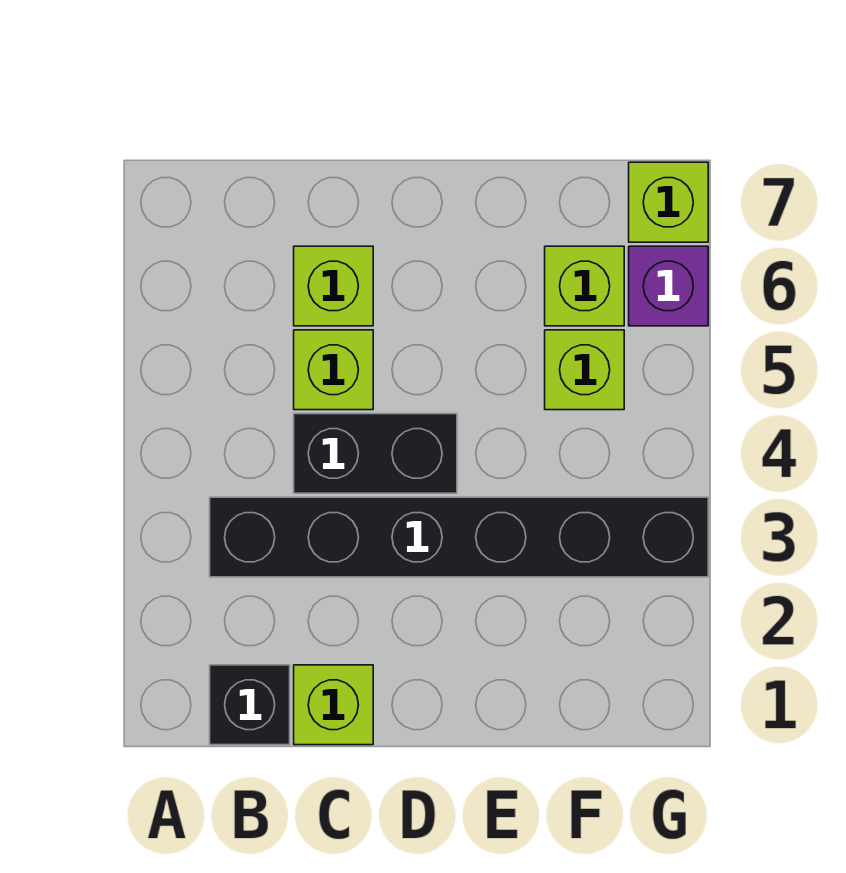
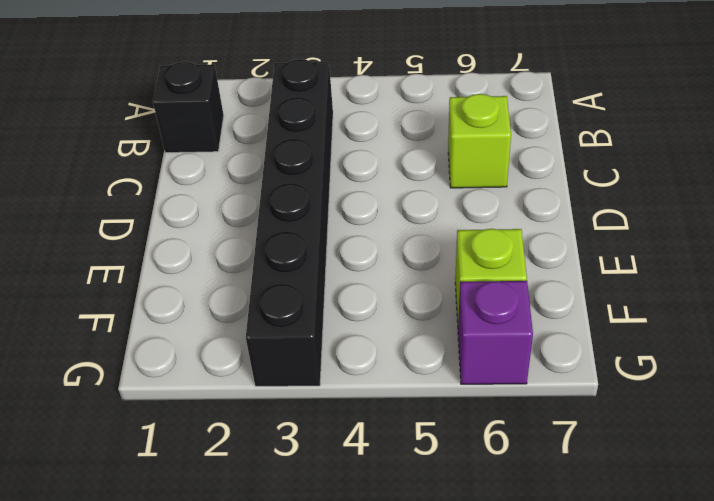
none -> lime 1x1 brick [294,665,373,745]
none -> black 1x2 brick [294,414,457,493]

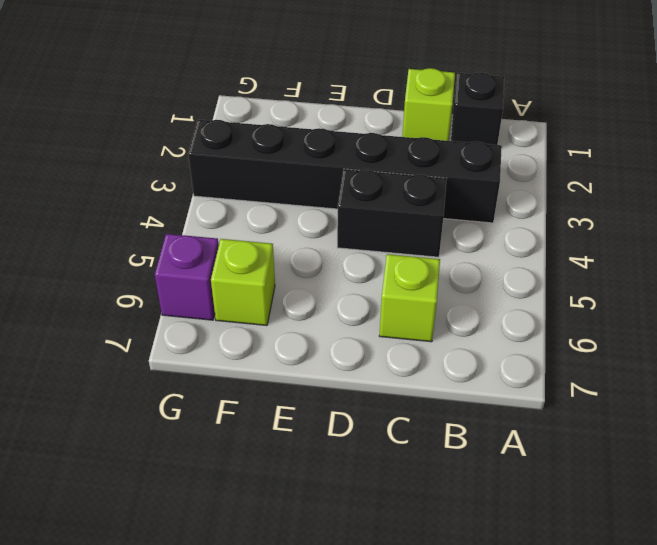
none -> lime 1x1 brick [294,330,373,410]
none -> lime 1x1 brick [545,330,624,410]

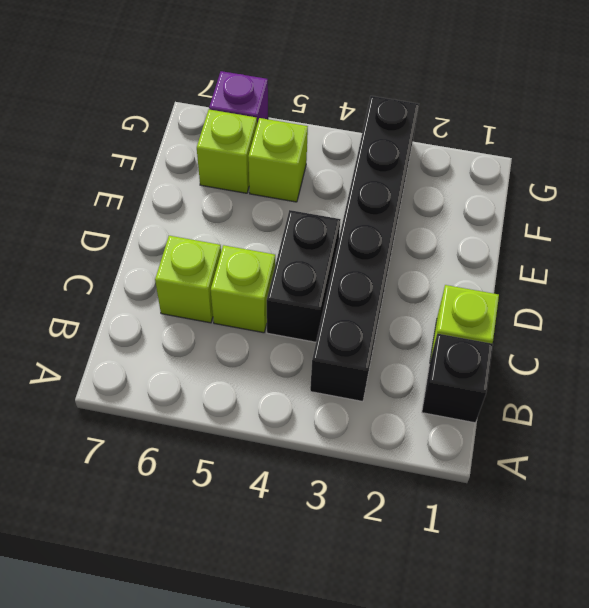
none -> lime 1x1 brick [629,162,708,242]

